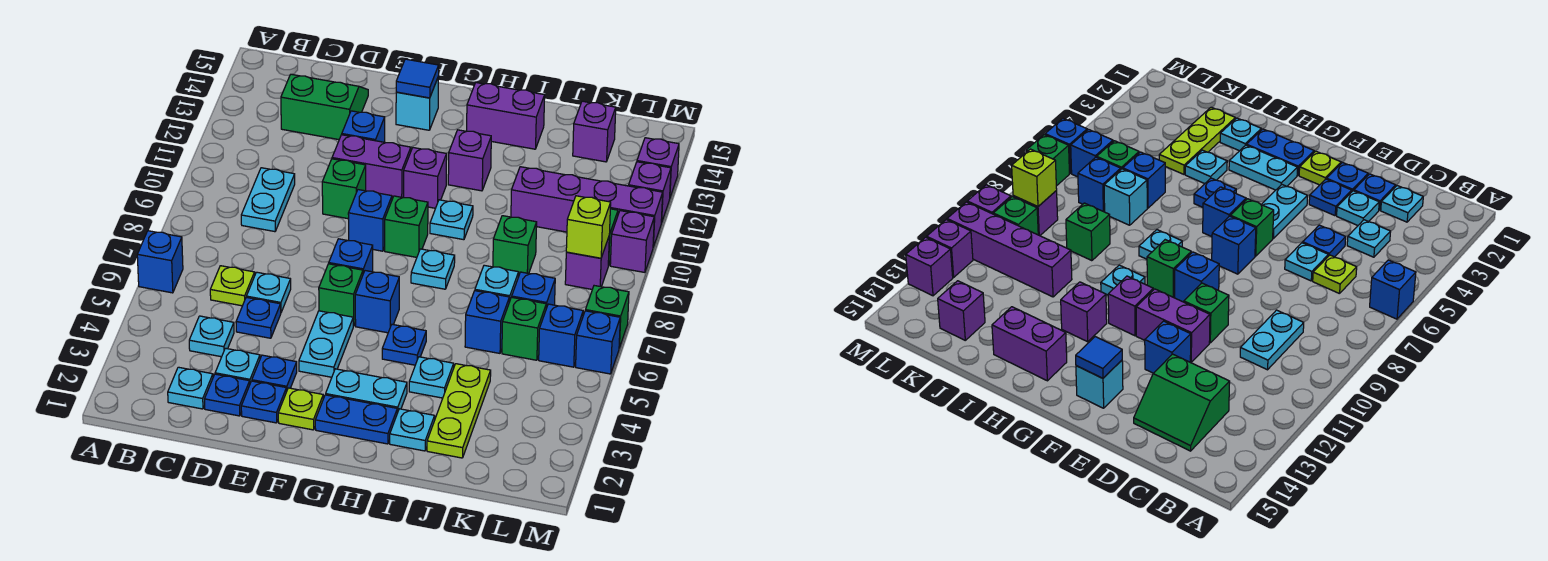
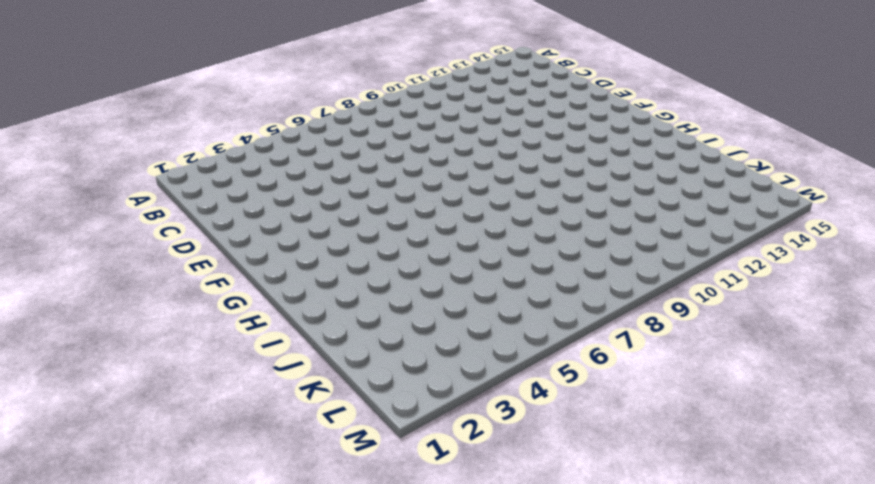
none -> blue 1x1 brick [137,231,183,293]
none -> cyan 1x1 plate [168,367,213,409]
none -> cyan 1x1 plate [189,316,234,357]
none -> lime 1x1 plate [210,266,255,306]

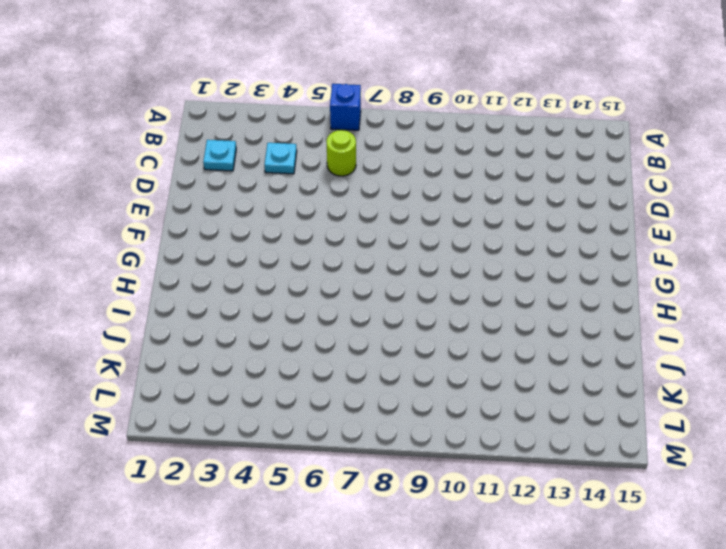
lime 1x1 round brick [326,130,356,176] -> lime 1x1 plate [210,266,255,306]
none -> cyan 1x2 plate [241,168,295,232]
none -> green 2x2 slope [281,74,368,140]
none -> blue 1x1 plate [205,374,250,416]
none -> cyan 1x1 plate [215,348,260,383]

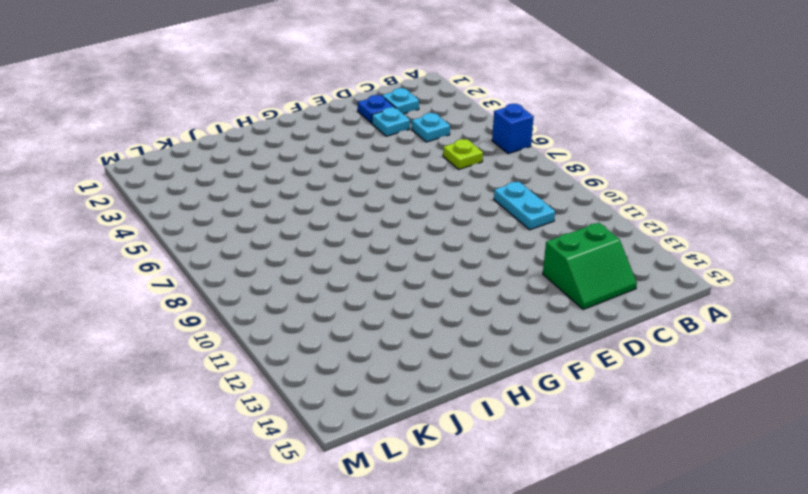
none -> blue 1x1 plate [236,297,281,338]
none -> cyan 1x1 plate [246,272,291,312]
none -> blue 1x1 plate [241,381,286,423]
none -> blue 1x1 plate [252,355,297,392]

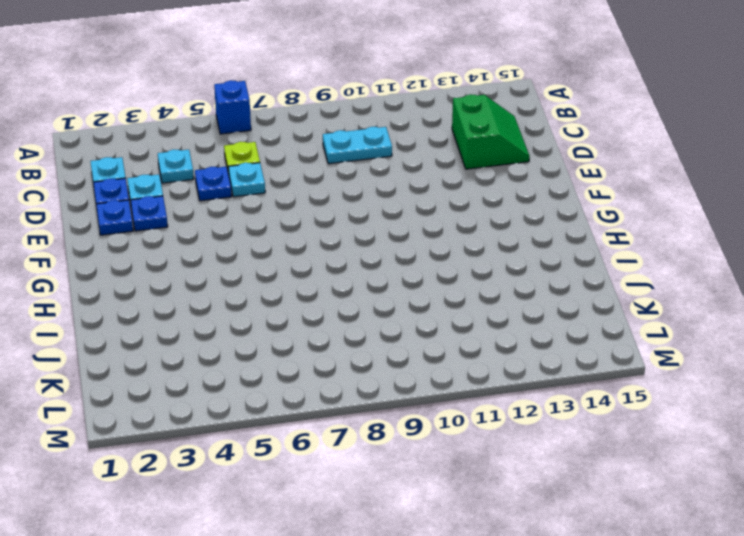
none -> green 1x1 brick [322,159,366,219]
none -> purple 1x2 brick [332,135,411,199]
none -> blue 1x1 brick [342,111,385,142]
none -> lime 1x1 plate [278,388,323,430]

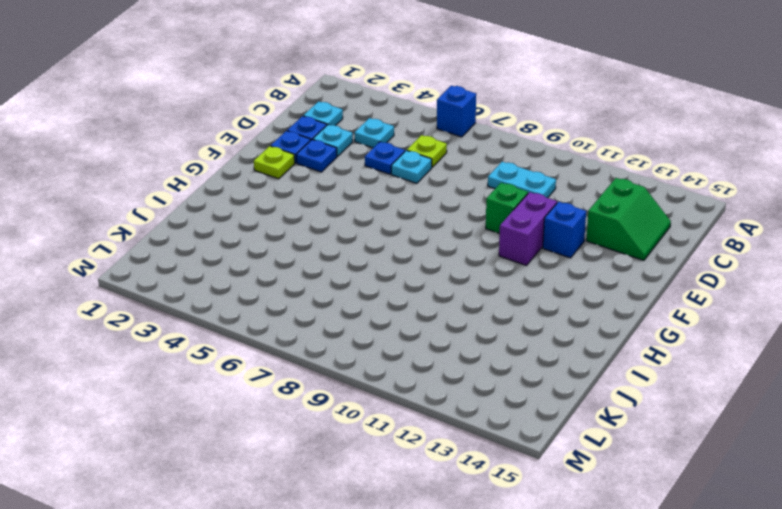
none -> cyan 1x2 plate [299,311,353,377]
none -> green 1x1 brick [319,264,363,326]
none -> blue 1x1 brick [329,239,373,273]
none -> blue 1x1 brick [348,190,392,251]

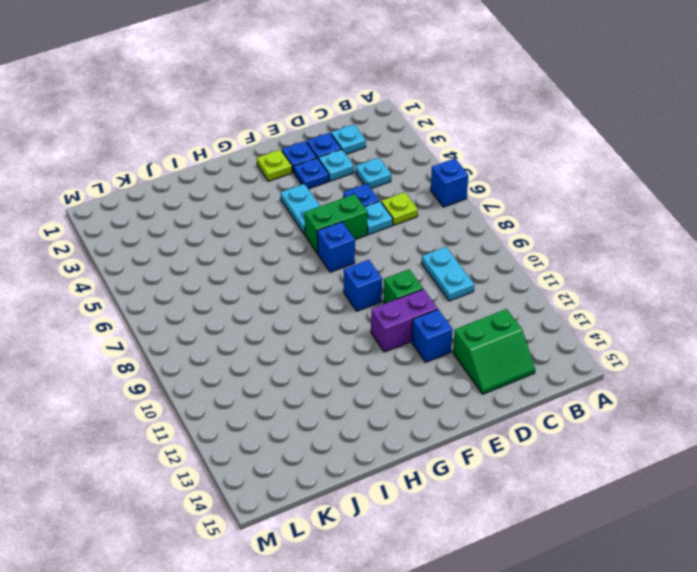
green 1x2 brick [305,194,368,253] -> green 1x1 brick [319,264,363,326]
none -> cyan 1x1 brick [396,76,439,130]
none -> blue 1x2 plate [315,395,397,444]
none -> cyan 1x2 plate [326,369,407,413]
none -> blue 1x1 brick [355,271,399,333]

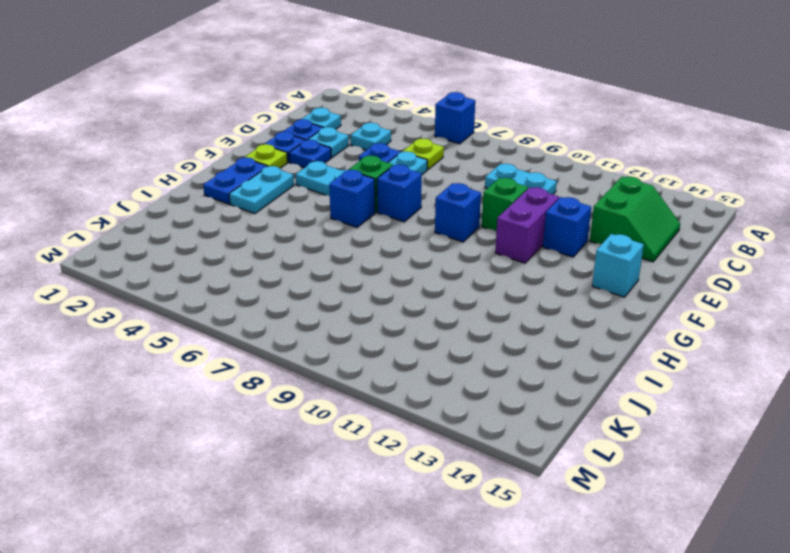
none -> green 1x1 brick [385,196,428,257]
none -> purple 1x1 brick [404,148,447,208]
none -> blue 1x1 plate [382,324,426,365]
none -> cyan 1x1 plate [411,249,455,289]

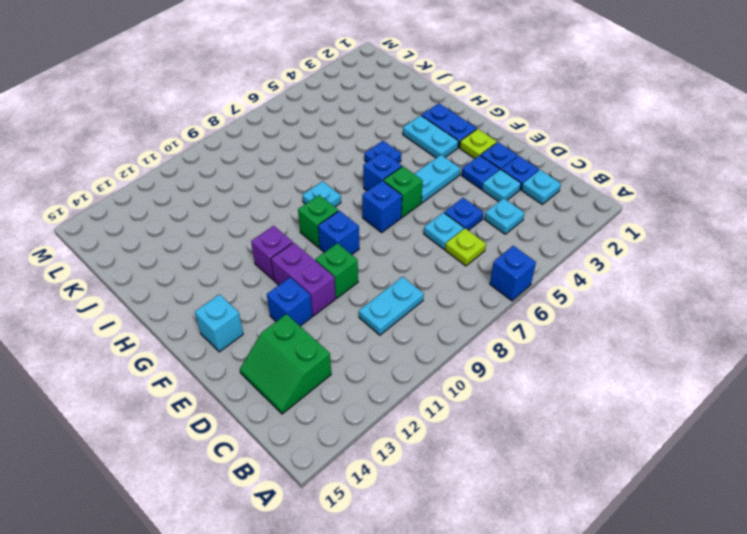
none -> cyan 1x1 plate [430,200,473,240]
none -> purple 1x1 brick [448,130,491,191]
none -> purple 1x2 brick [467,83,545,149]
none -> cyan 1x1 plate [390,409,435,451]

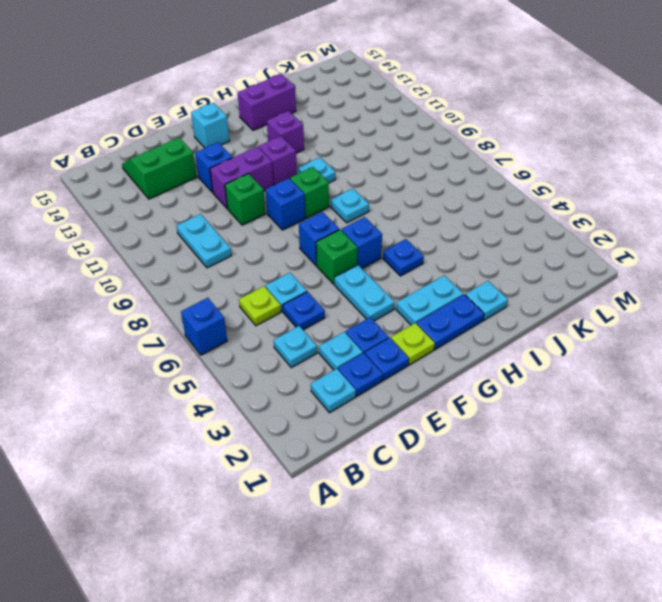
none -> cyan 1x1 plate [409,357,454,398]
none -> lime 1x3 plate [427,364,491,458]
none -> blue 1x1 brick [465,291,509,353]
none -> cyan 1x1 brick [475,265,519,302]

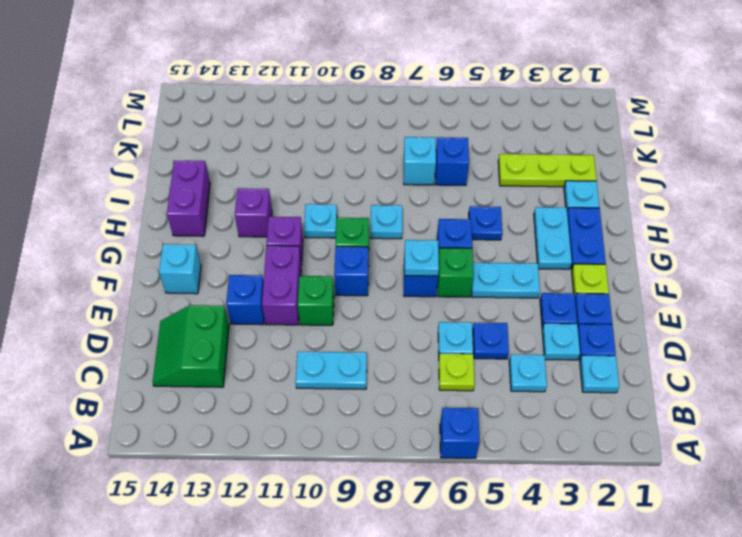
cyan 1x1 plate [405,240,439,276] -> cyan 1x1 plate moved to [409,357,454,398]
none -> green 1x1 brick [493,216,537,274]
none -> purple 1x4 brick [511,167,663,247]
none -> green 1x1 brick [502,297,546,360]
none -> blue 1x1 brick [512,272,555,308]

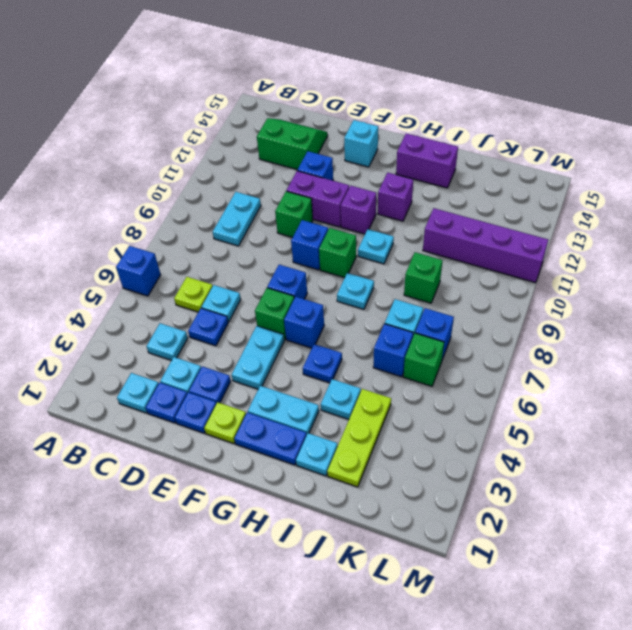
none -> purple 1x1 brick [573,101,616,162]
none -> blue 1x1 brick [539,304,583,367]
none -> purple 1x1 brick [565,237,609,289]
none -> green 1x1 brick [993,197,1038,235]

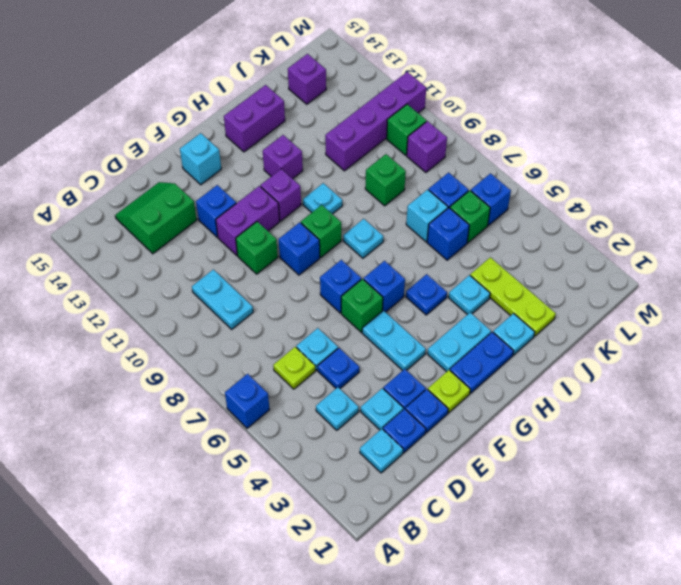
none -> blue 1x1 brick [576,311,620,374]
none -> green 1x1 brick [585,286,629,348]
none -> purple 1x1 brick [610,211,654,272]
none -> purple 1x1 brick [629,162,671,223]

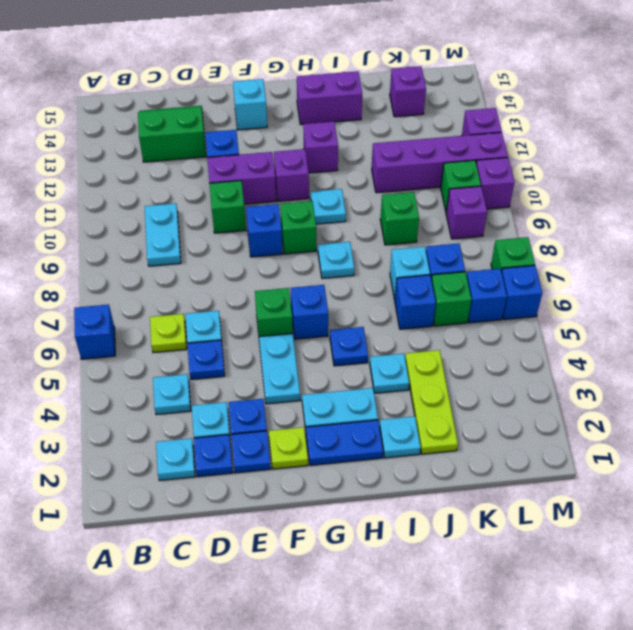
none -> blue 1x1 brick [329,239,373,273]
none -> purple 1x1 brick [637,138,679,197]
none -> blue 1x1 tile [396,59,439,98]
none -> lime 1x1 brick [566,196,611,258]

